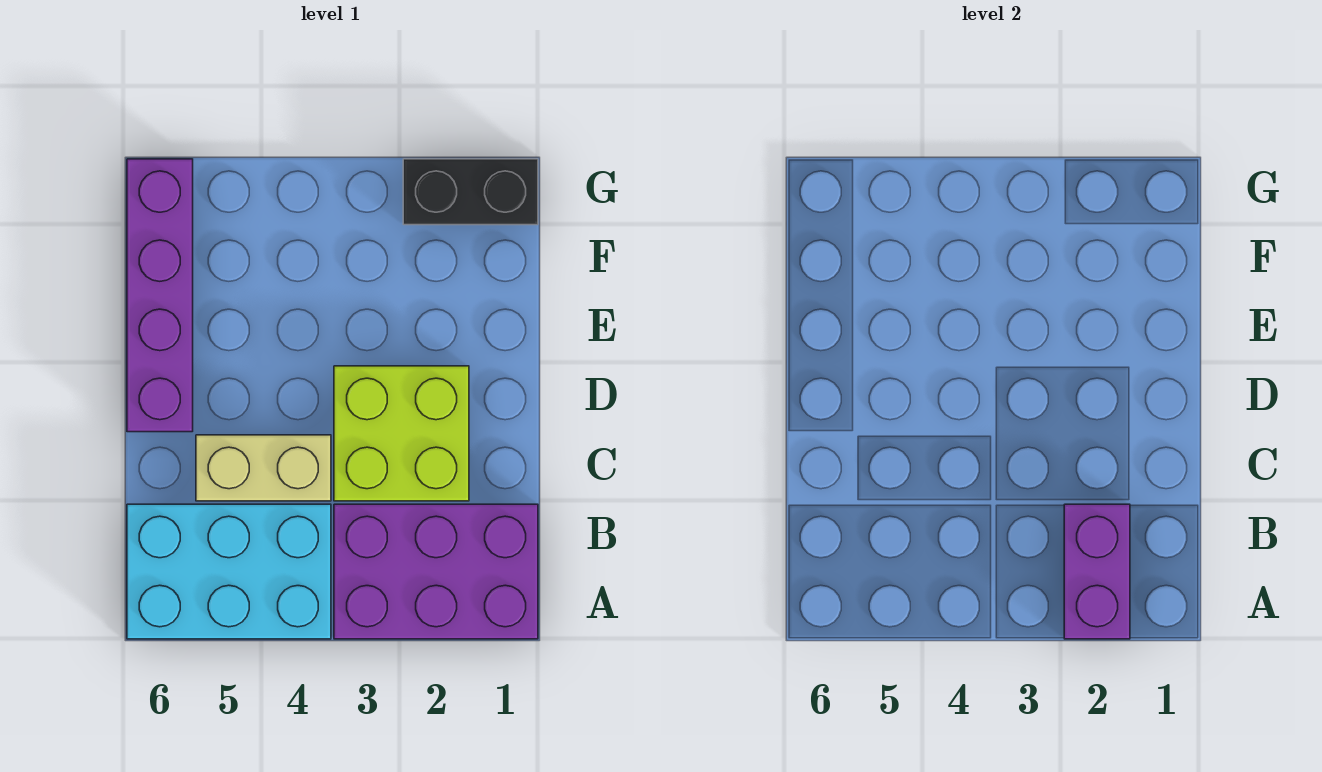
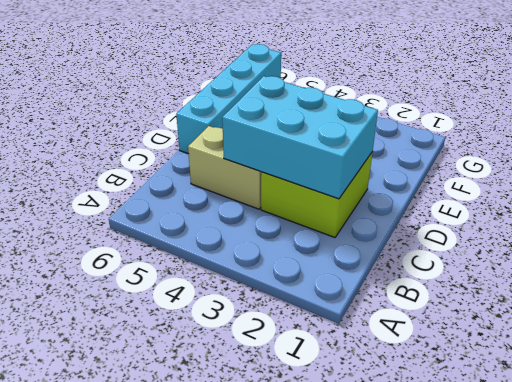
cyan 2x3 brick [222,76,378,199] -> cyan 2x3 brick moved to [127,504,331,639]
cyan 1x4 brick [176,44,281,154] -> purple 1x4 brick [127,159,193,432]
none -> purple 2x3 brick [334,504,538,639]
none -> black 1x2 brick [403,159,538,225]

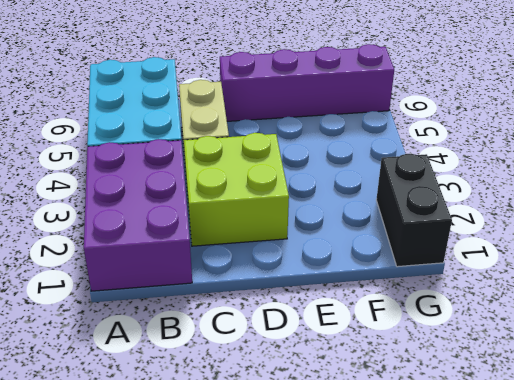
none -> purple 1x2 brick [1064,504,1130,639]

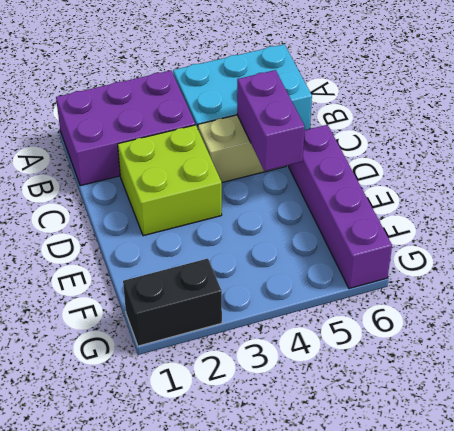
purple 1x2 brick [237,70,305,171] -> purple 1x2 brick moved to [1064,504,1130,639]

